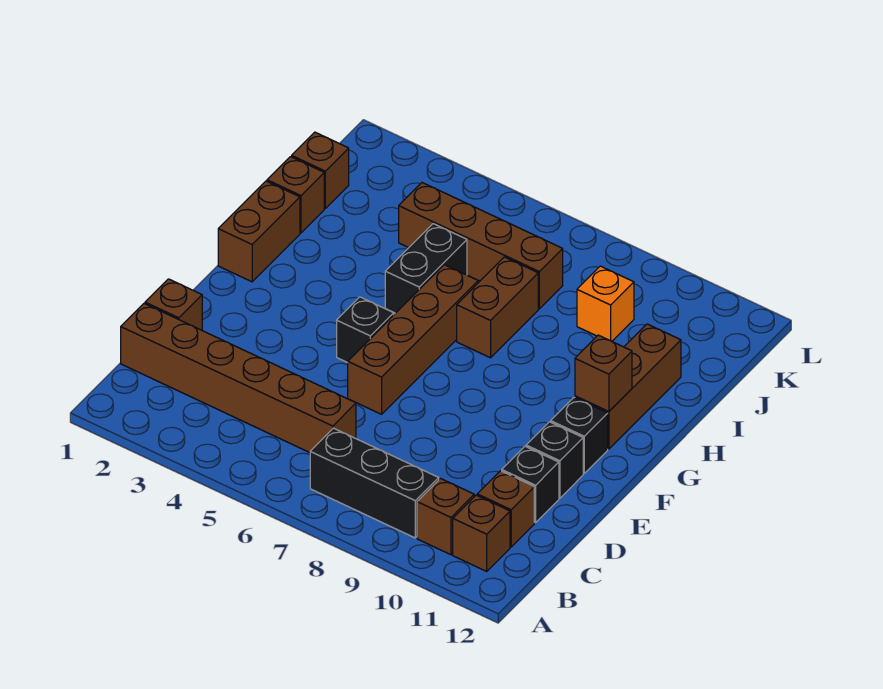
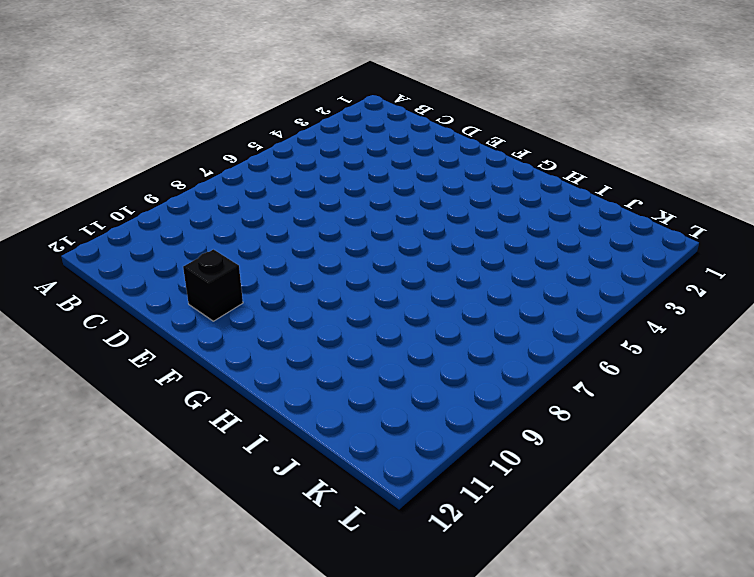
none -> black 1x3 brick [310,428,439,538]
none -> brown 1x1 brick [417,479,474,555]
none -> brown 1x1 brick [453,495,510,571]

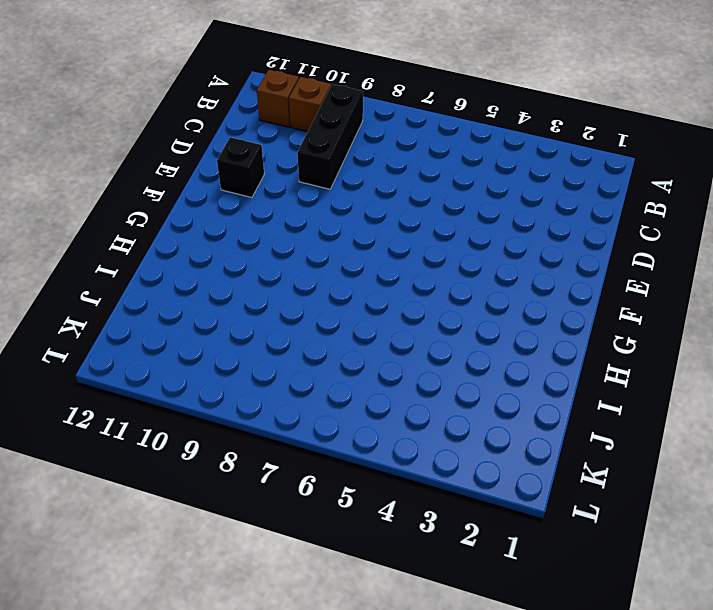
black 1x3 brick [297,84,363,189] -> black 1x3 brick turned to [310,428,439,538]
none -> brown 1x6 brick [121,304,356,453]
none -> brown 1x1 brick [477,471,534,547]
none -> brown 1x1 brick [145,279,202,330]

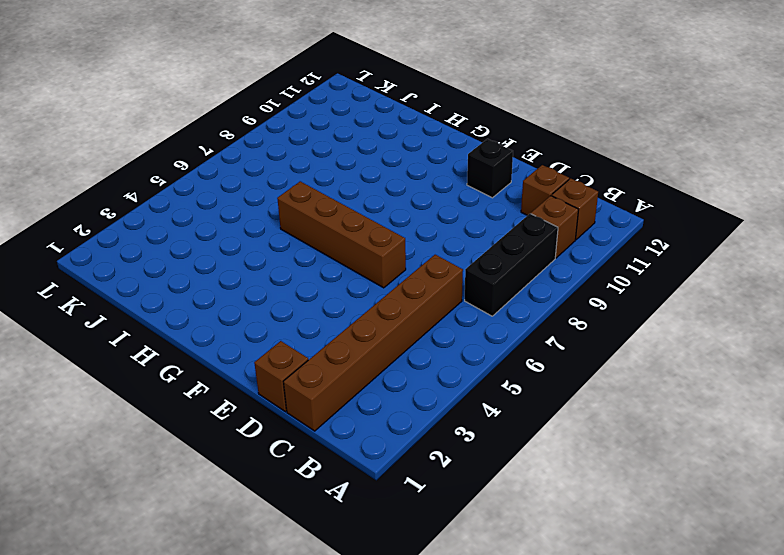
none -> black 1x1 brick [502,446,559,523]
none -> black 1x1 brick [337,297,394,363]
none -> black 1x1 brick [551,398,608,473]

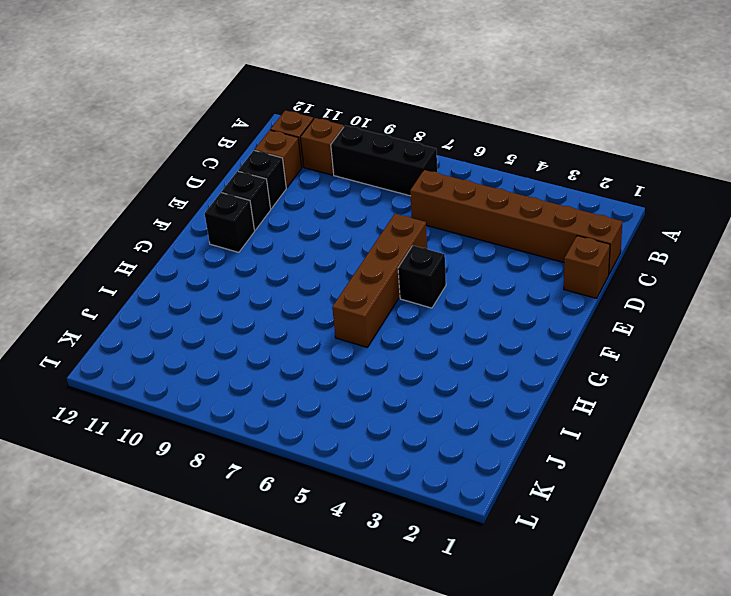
none -> brown 1x2 brick [218,181,300,282]
none -> brown 1x3 brick [575,324,681,449]
none -> black 1x2 brick [385,224,467,313]

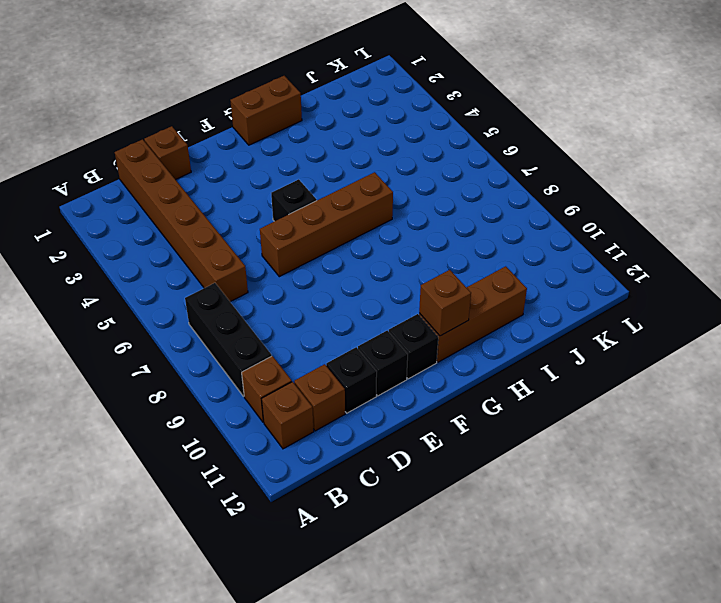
none -> black 1x2 brick [385,224,467,313]
none -> brown 1x2 brick [457,257,538,358]
none -> brown 1x1 brick [267,157,324,233]

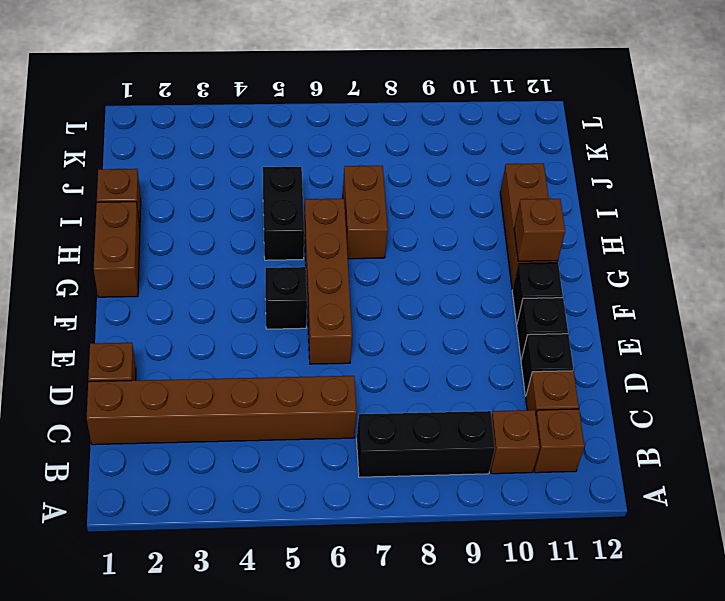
none -> brown 1x1 brick [292,132,349,208]
none -> brown 1x4 brick [399,183,563,309]
none -> orange 1x1 brick [577,266,634,341]

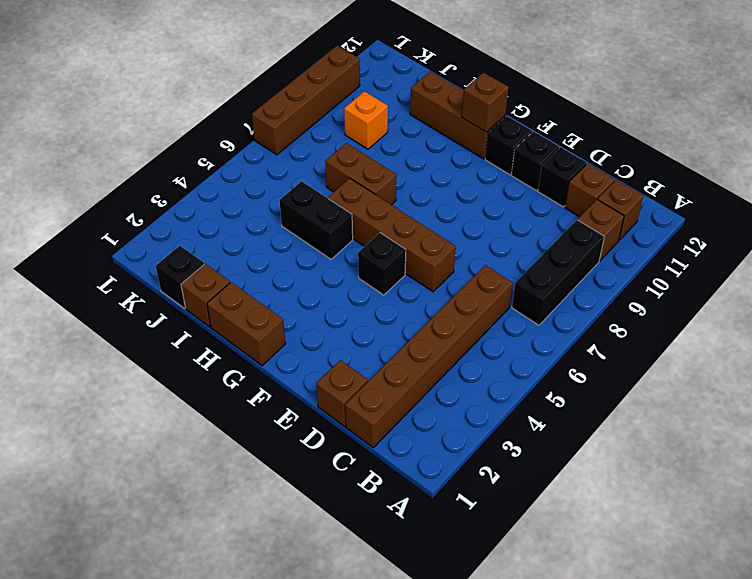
black 1x1 brick [156,246,204,308] -> brown 1x1 brick [292,132,349,208]
brown 1x4 brick [252,46,360,155] -> brown 1x4 brick moved to [399,183,563,309]

